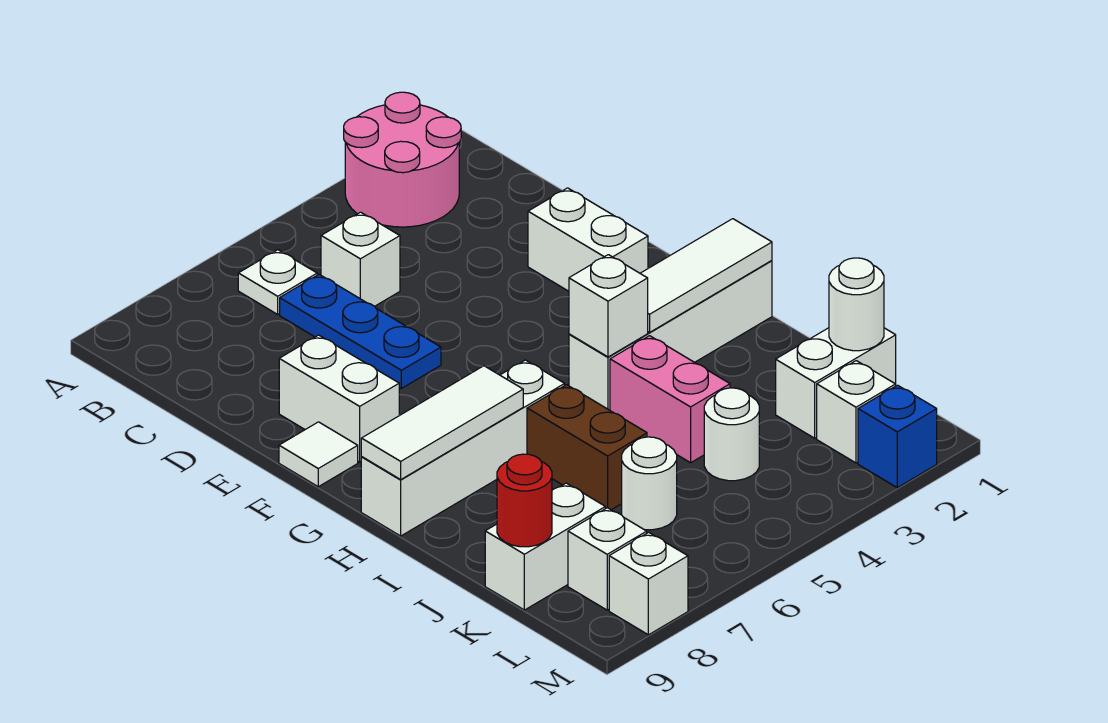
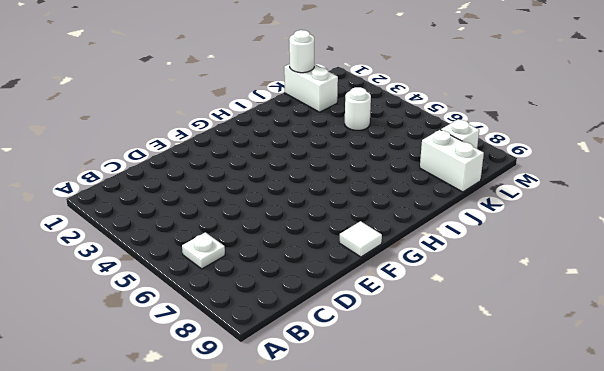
none -> pink 2x2 round brick [344,92,461,227]
none -> white 1x1 brick [321,212,400,306]
none -> blue 1x3 plate [280,274,441,388]

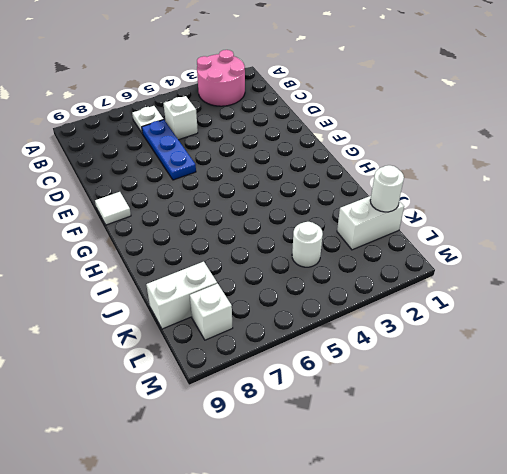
none -> white 1x2 brick [528,188,648,291]
none -> white 1x2 brick [279,335,399,462]
none -> white 1x4 brick [569,261,772,410]

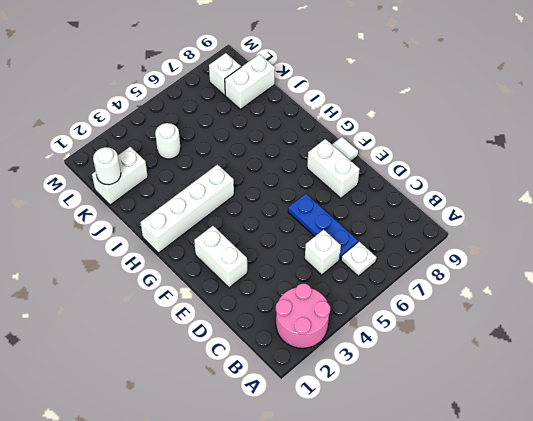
none -> white 1x4 brick [361,360,565,536]
none -> pink 1x2 brick [610,336,730,463]
none -> brown 1x2 brick [527,385,647,510]

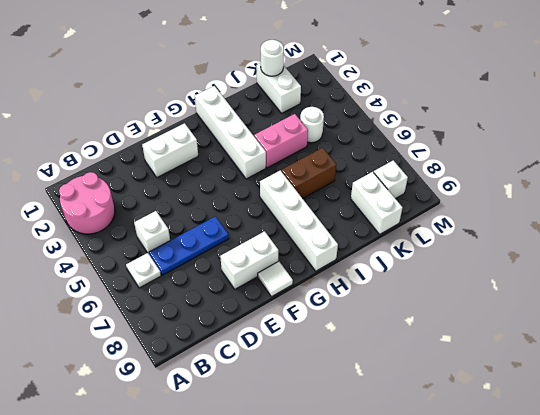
none -> white 1x1 round brick [622,437,677,530]
none -> white 1x1 brick [817,361,896,463]
none -> blue 1x1 brick [858,385,937,488]

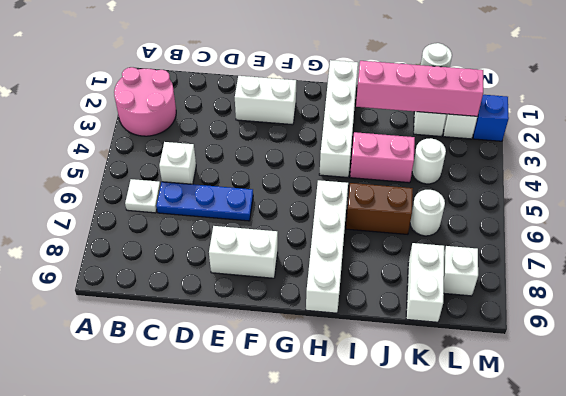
pink 1x4 brick [356,61,483,116] -> none
none -> white 1x1 tile [279,422,358,487]
none -> white 1x1 brick [609,532,688,635]
none -> white 1x3 tile [640,219,772,332]

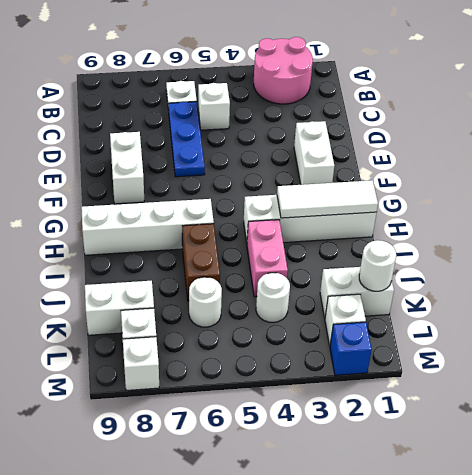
none -> white 1x1 tile [279,422,358,487]
none -> white 1x1 brick [569,255,648,357]
none -> white 1x3 tile [361,366,523,479]

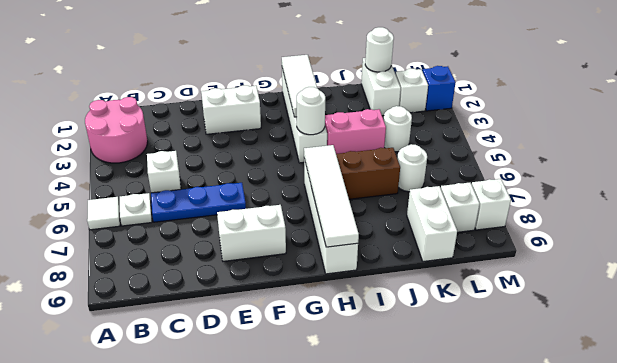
white 1x1 tile [87,197,120,230] -> white 1x1 tile moved to [279,422,358,487]
white 1x1 round brick [297,87,325,135] -> white 1x1 brick [569,255,648,357]
white 1x4 tile [304,145,359,247] -> white 1x3 tile [361,366,523,479]
none -> red 1x1 round brick [497,454,552,547]

